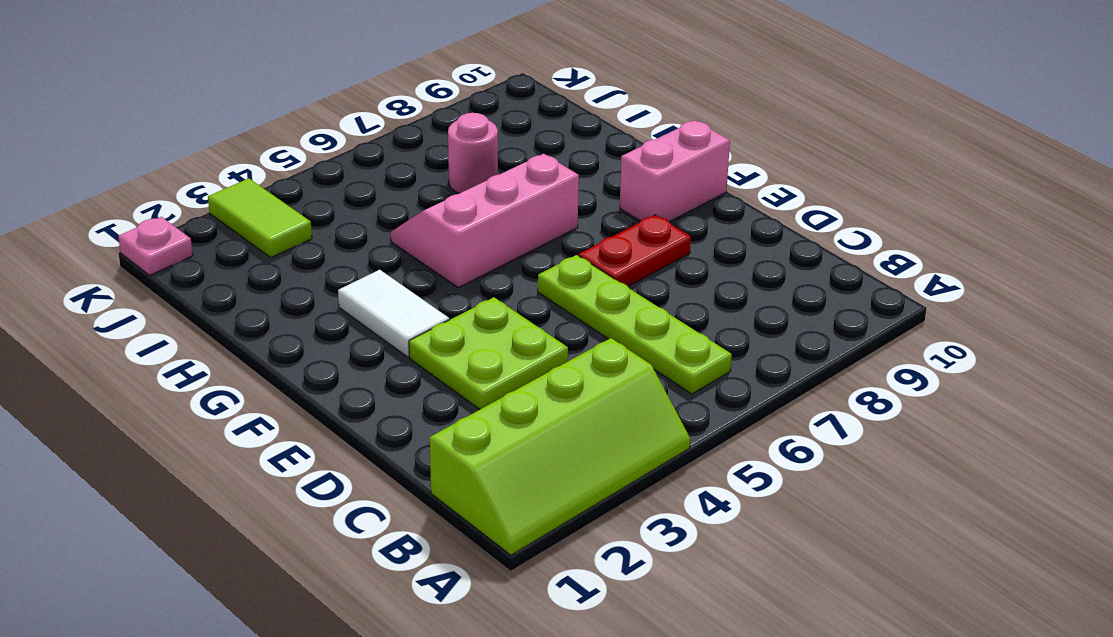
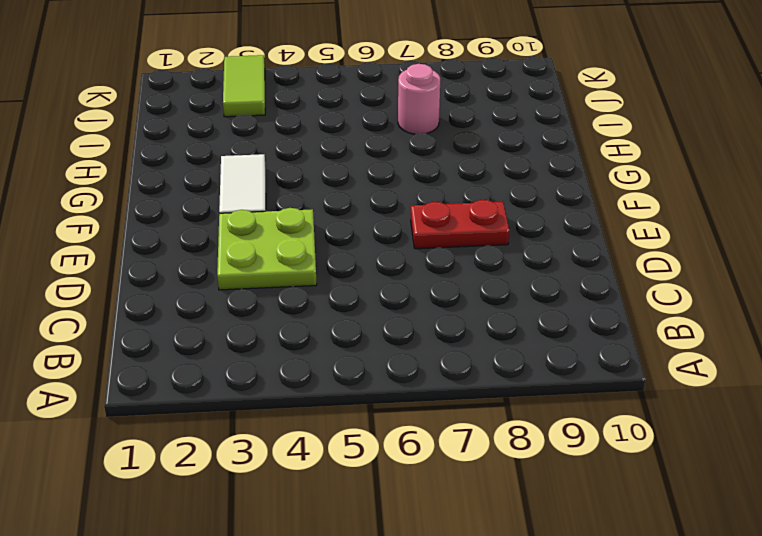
none -> lime 2x4 slope [430,338,690,555]
none -> lime 1x4 plate [538,255,732,394]

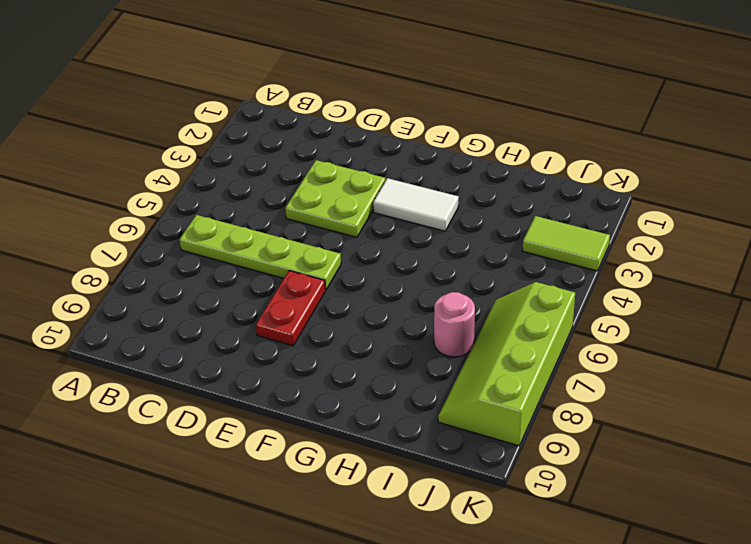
lime 2x4 slope [438,282,575,446] -> lime 2x4 slope moved to [430,338,690,555]
none -> pink 1x2 brick [620,120,730,222]
none -> pink 2x3 slope [391,154,579,288]

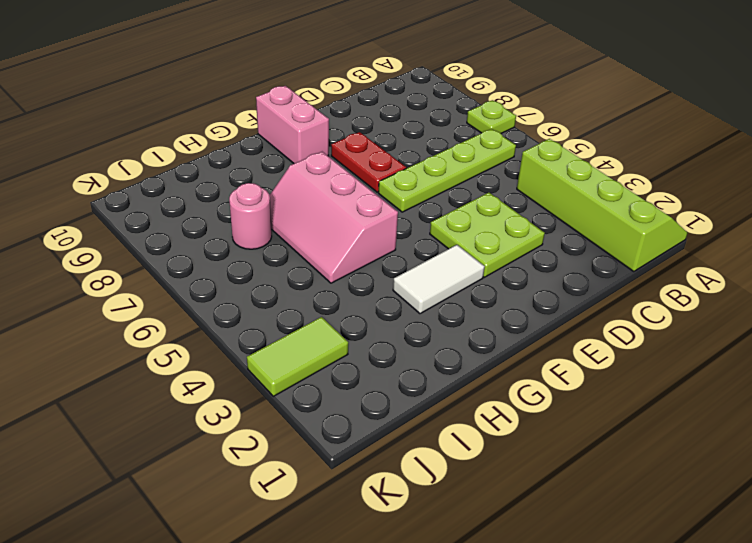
lime 1x1 plate [467,100,516,133] -> none
none -> pink 1x1 plate [118,217,193,275]

